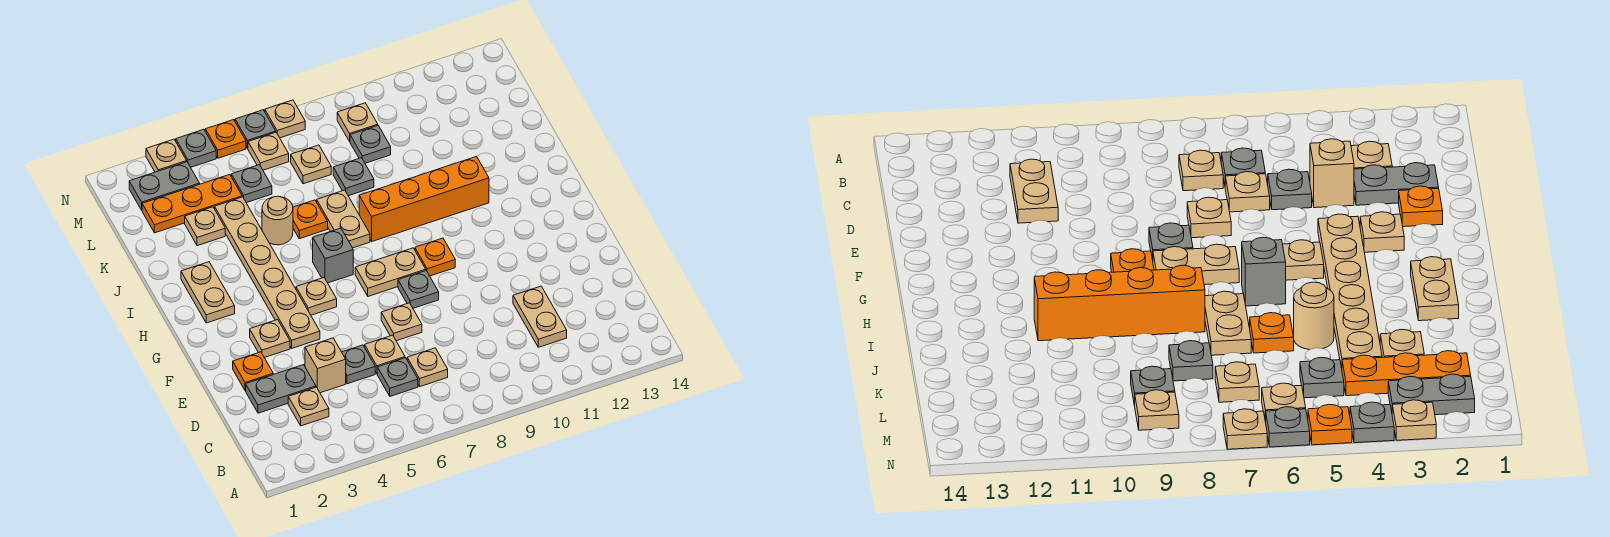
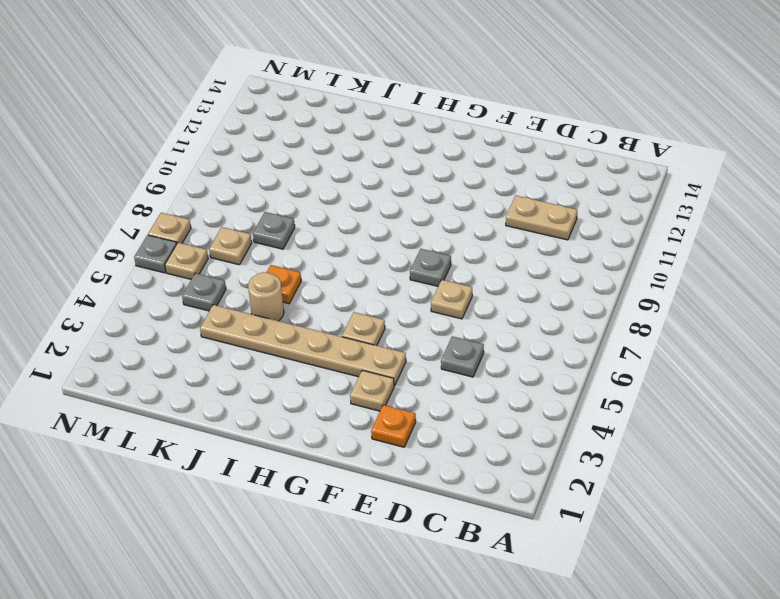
none -> tan 1x1 plate [288,387,329,426]
none -> grey 1x1 plate [377,358,418,396]
none -> tan 1x1 plate [407,348,448,387]
none -> grey 1x2 plate [246,365,316,413]

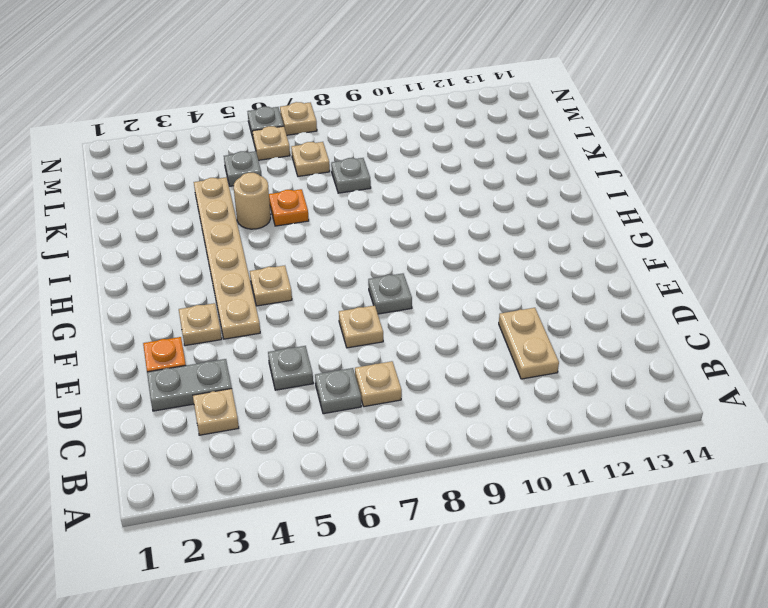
none -> tan 1x1 brick [305,338,346,393]
none -> tan 1x1 plate [365,335,405,373]
none -> tan 1x2 plate [355,248,426,296]
none -> orange 1x1 plate [415,238,455,276]

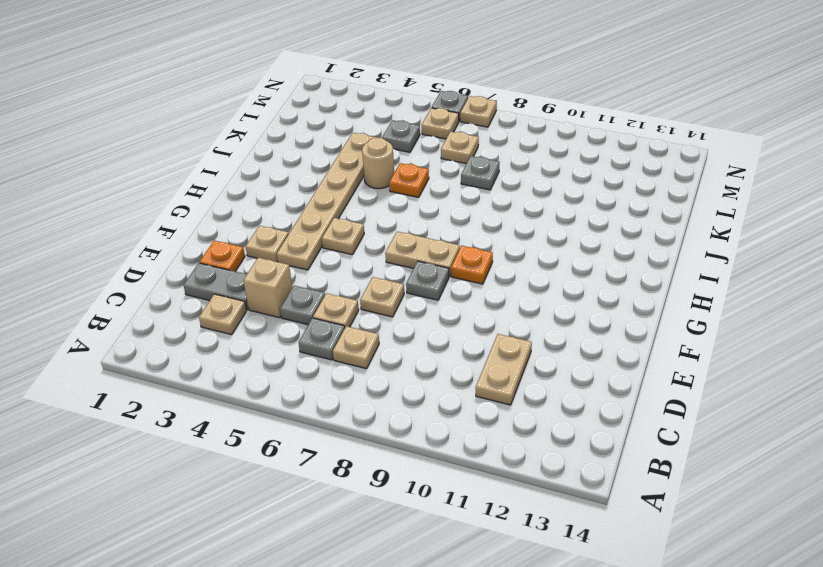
none -> tan 1x2 plate [181,262,235,323]
none -> grey 1x1 brick [313,228,353,283]
none -> tan 1x2 plate [317,190,370,248]
none -> orange 1x4 brick [359,157,489,241]

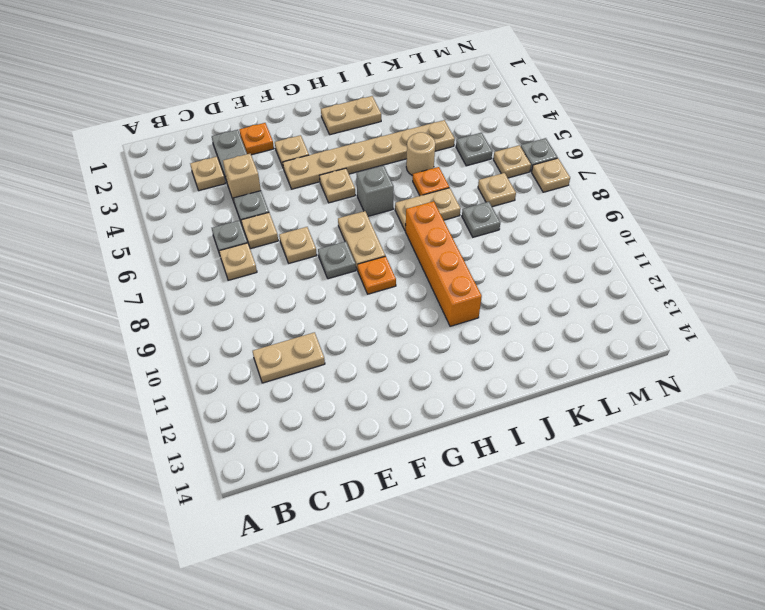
none -> tan 1x1 plate [185,207,225,246]
none -> orange 1x3 plate [142,175,242,233]
none -> grey 1x1 plate [350,126,391,163]
none -> grey 1x2 plate [129,162,200,210]

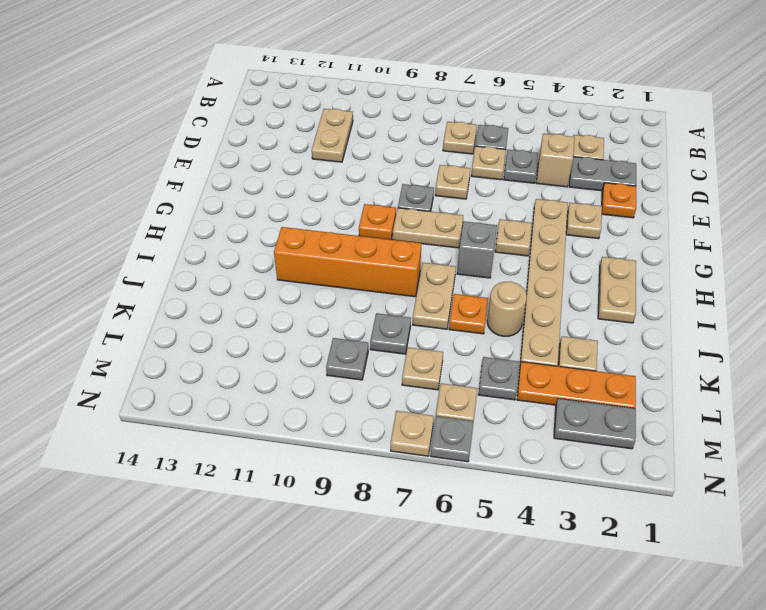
none -> tan 1x1 plate [337,103,378,141]
none -> tan 1x1 plate [146,139,187,172]
none -> grey 1x1 plate [176,129,216,167]
none -> orange 1x1 plate [205,120,246,158]

